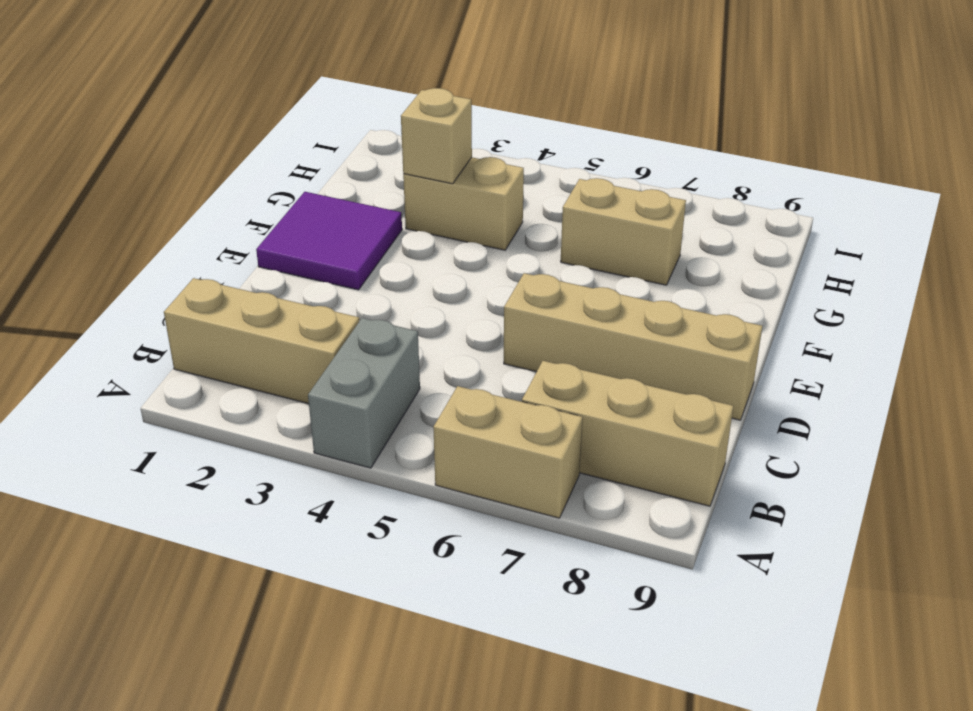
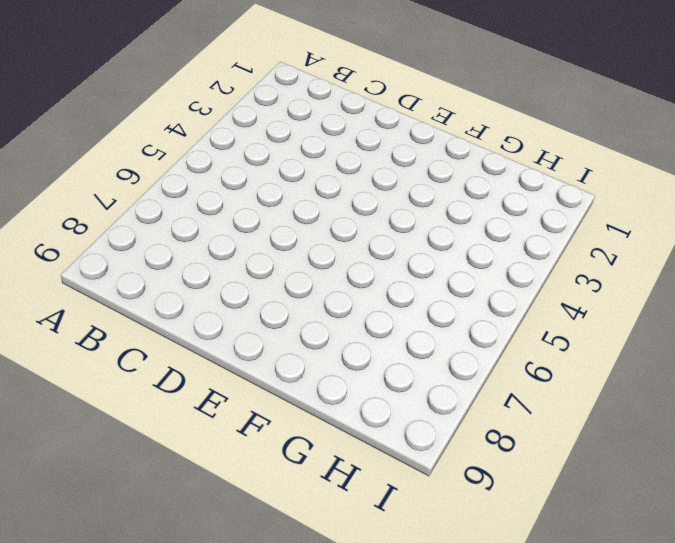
none -> grey 1x2 brick [308,318,420,468]
none -> tan 1x2 brick [433,386,583,518]

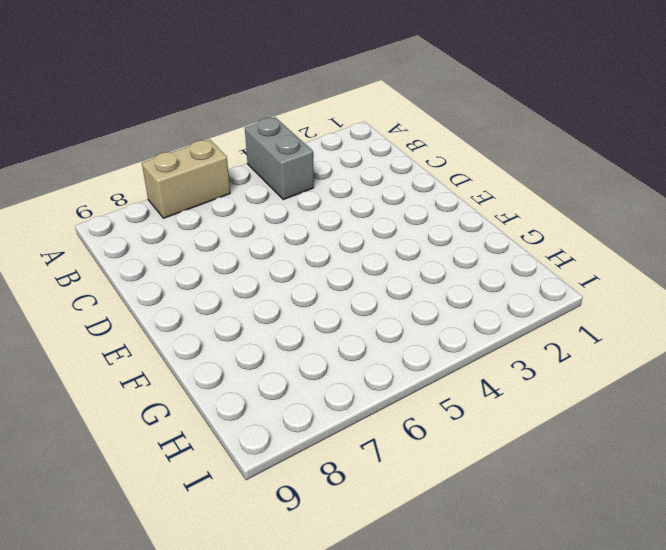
none -> tan 1x3 brick [164,278,359,404]
none -> tan 1x3 brick [522,361,733,506]

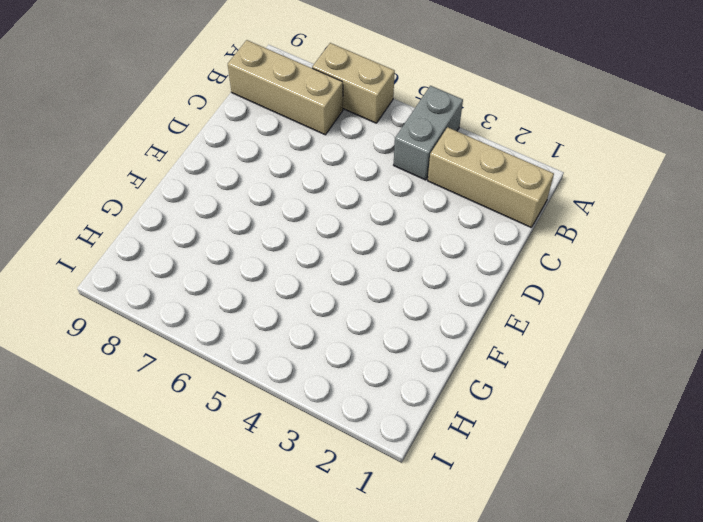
none -> tan 1x4 brick [504,273,762,420]
none -> purple 2x2 tile [256,192,402,290]

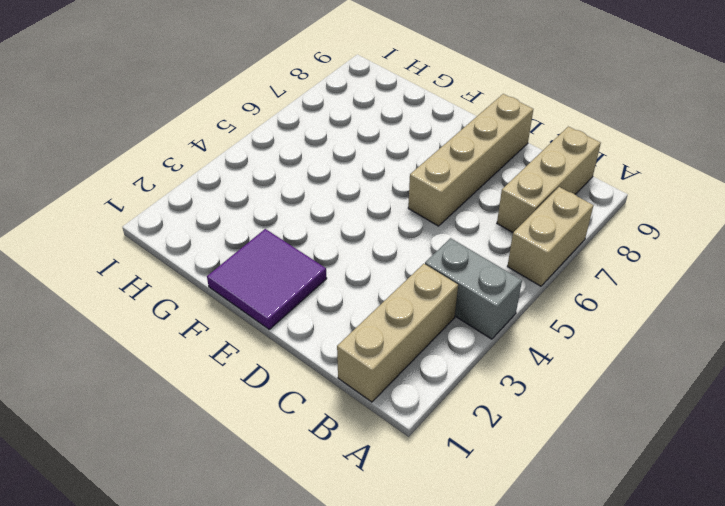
none -> tan 1x2 brick [403,157,524,250]
none -> tan 1x2 brick [561,178,686,285]

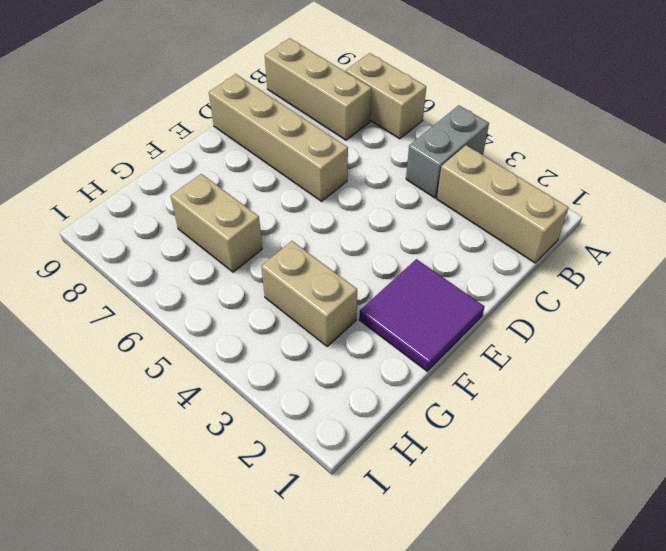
none -> tan 1x1 brick [401,88,472,184]

